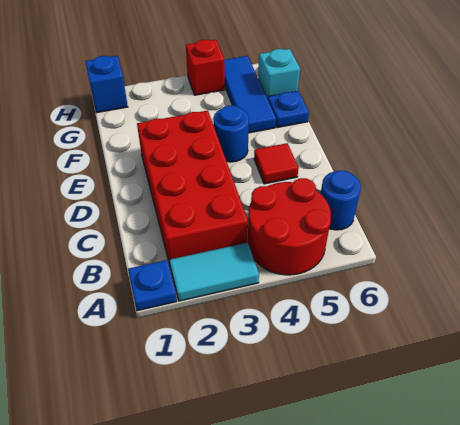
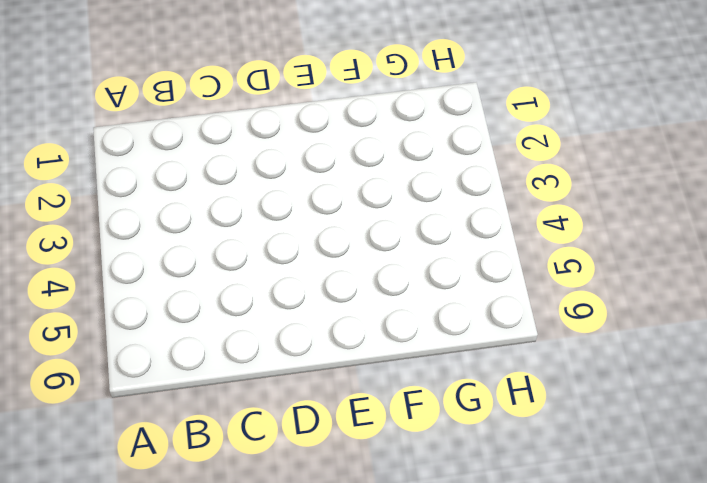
none -> blue 1x1 plate [128,260,177,311]
none -> cyan 1x2 tile [169,242,259,301]
none -> red 2x2 round brick [248,178,331,275]

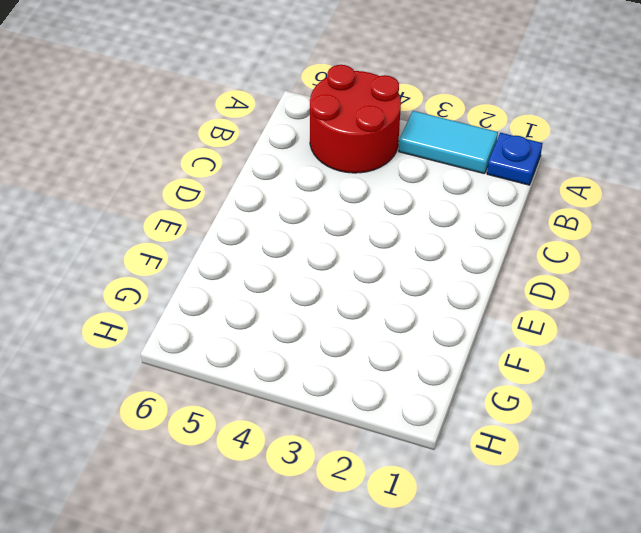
none -> red 2x4 brick [137,111,248,264]
none -> blue 1x1 round brick [321,171,361,230]
none -> red 1x1 tile [254,143,299,184]

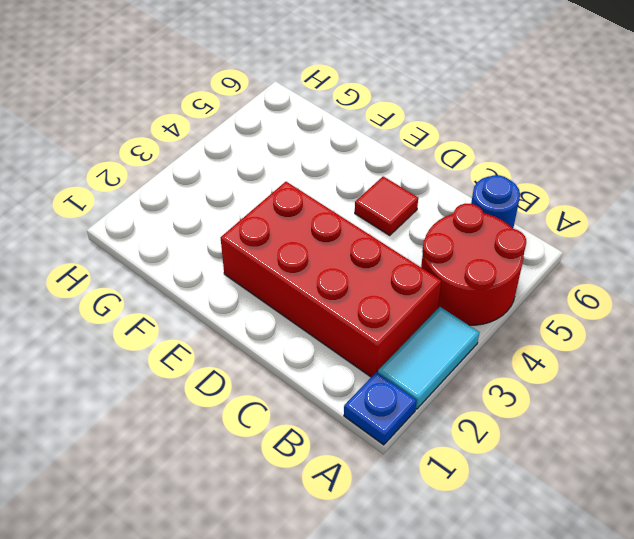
none -> blue 1x1 round brick [213,105,249,162]
none -> blue 1x3 tile [224,56,276,133]
none -> blue 1x1 plate [268,91,309,128]

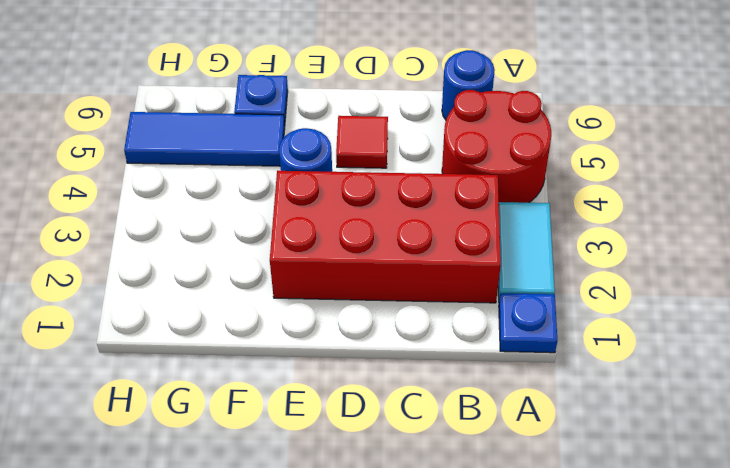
none -> cyan 1x1 brick [258,49,300,99]
none -> blue 1x1 brick [85,56,128,113]
none -> red 1x1 brick [186,40,225,95]

